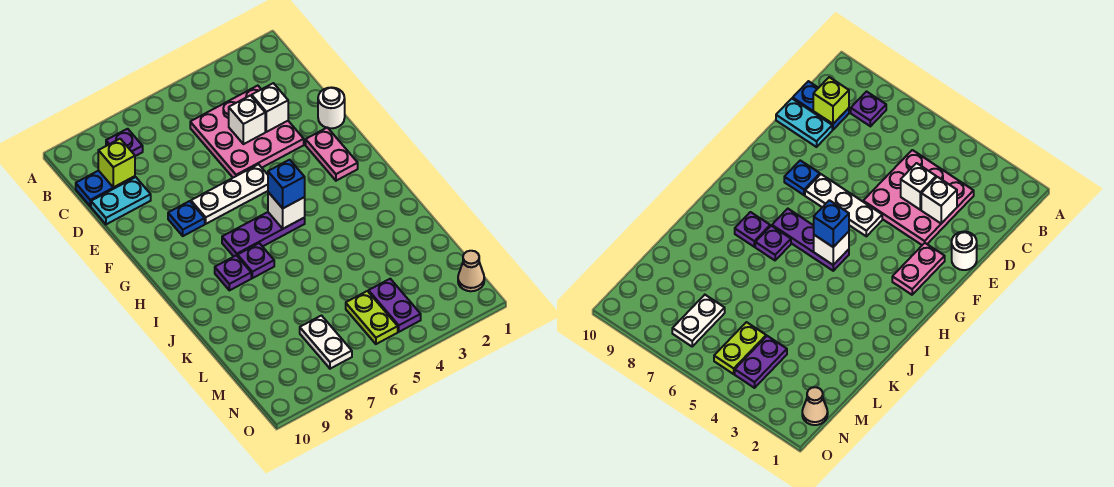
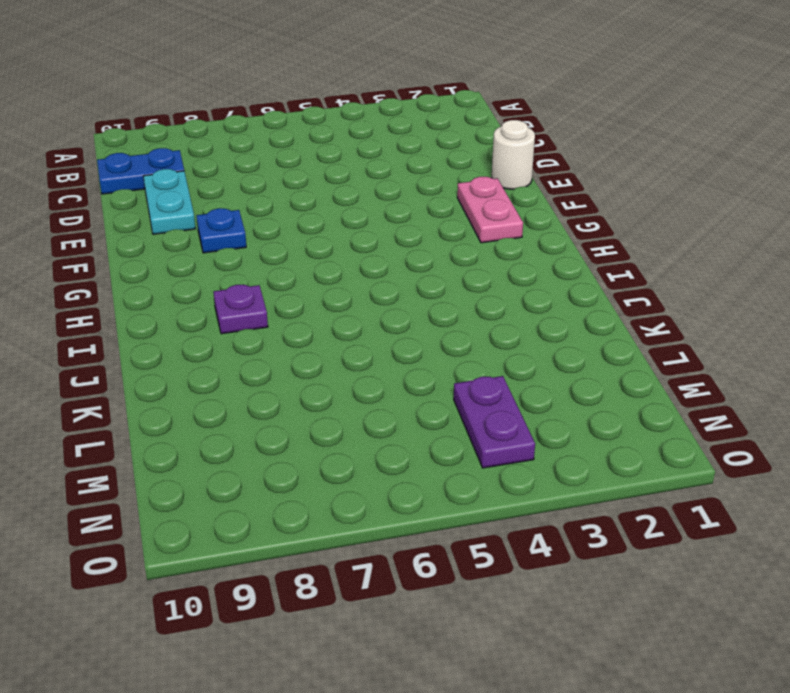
cyan 1x2 plate [143,169,196,234] -> cyan 1x2 plate turned to [91,177,151,224]
none -> purple 1x1 plate [106,129,143,156]
none -> pink 3x3 plate [190,86,304,178]
none -> white 1x3 plate [191,164,268,224]

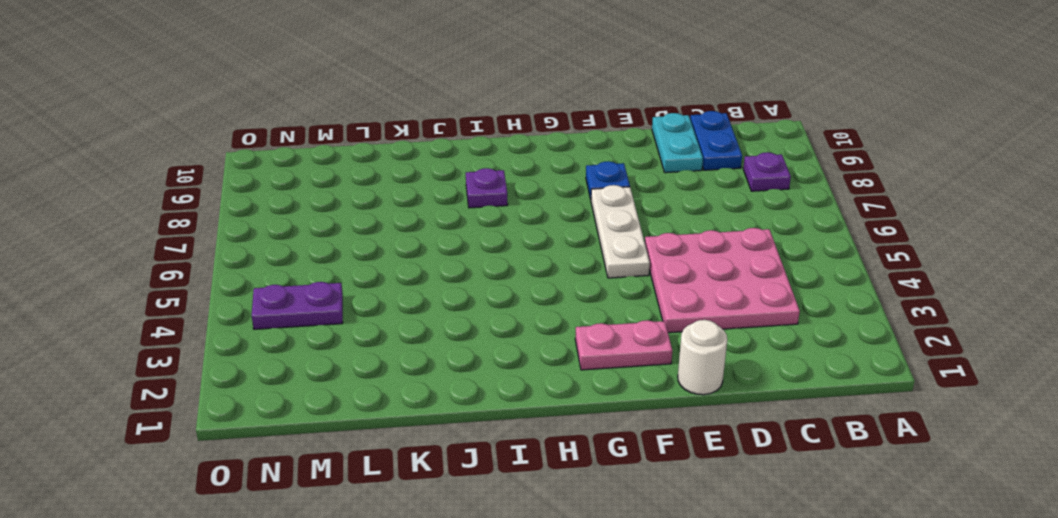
none -> purple 1x3 plate [222,212,305,256]
none -> purple 1x1 plate [238,243,274,278]
none -> lime 1x2 plate [346,291,398,344]

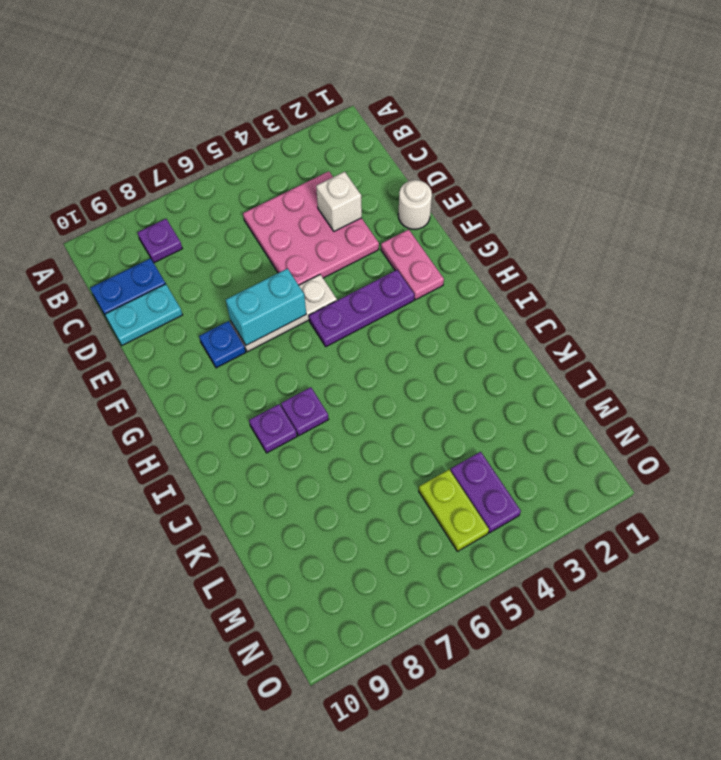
cyan 1x2 brick [226,268,306,345] -> none
purple 1x3 plate [309,270,414,347] -> purple 1x3 plate moved to [222,212,305,256]
none -> white 1x2 plate [300,316,352,369]
none -> tan 1x1 cone [458,251,484,291]
none -> lime 1x1 brick [98,139,135,187]

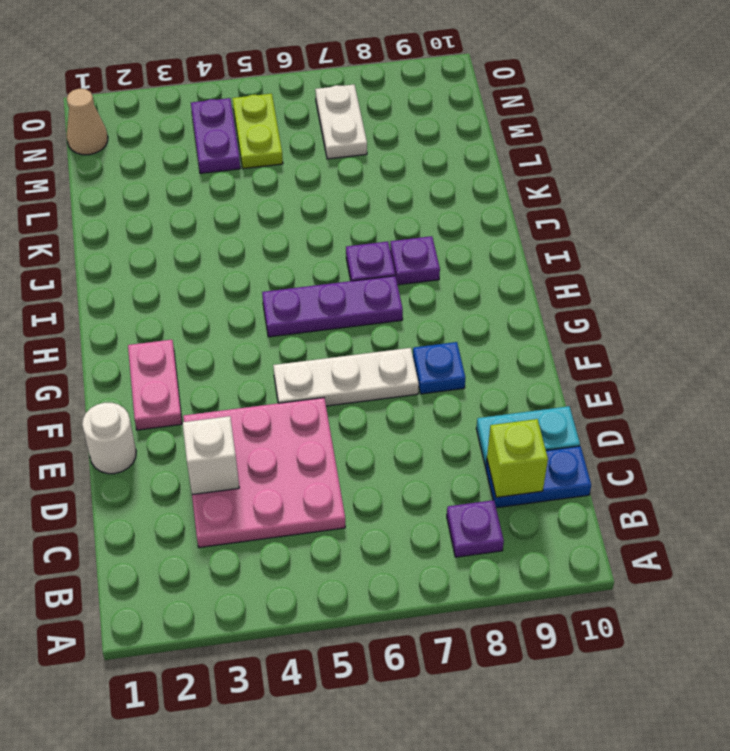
none -> white 1x1 brick [229,95,265,144]
none -> white 1x1 brick [268,192,305,229]
none -> blue 1x1 brick [268,160,305,208]

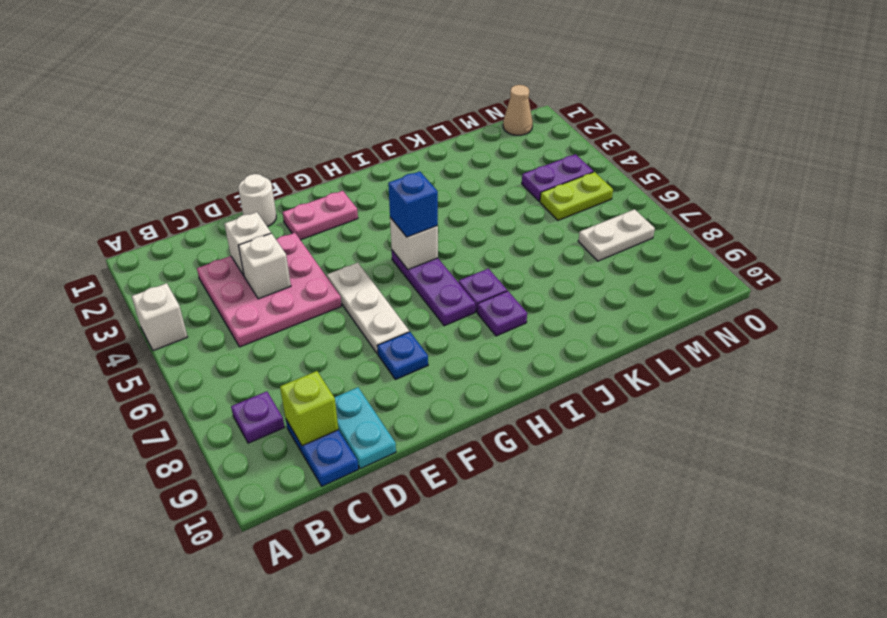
white 1x1 brick [132,283,188,351] -> none

